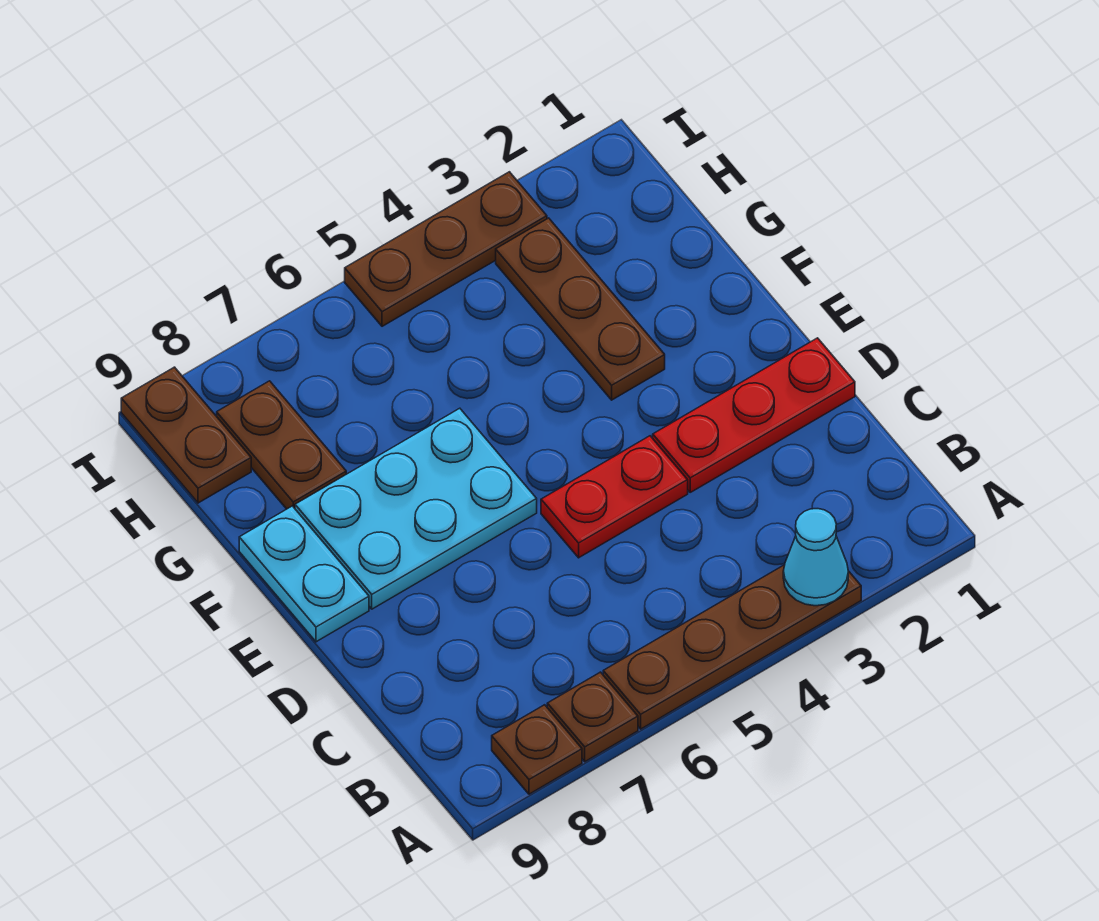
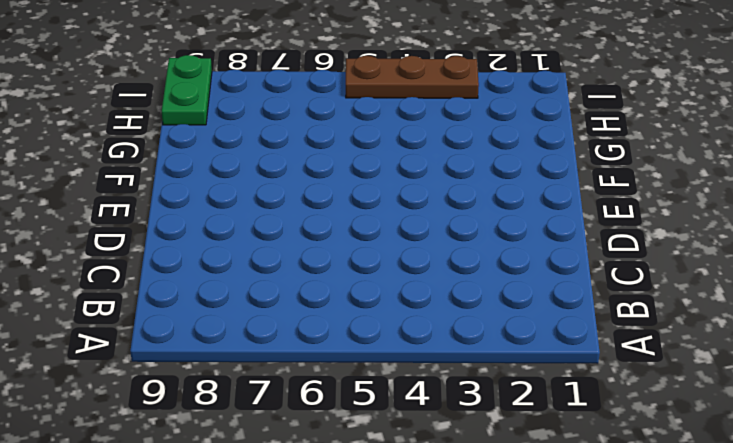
green 1x2 plate [162,55,212,125] -> brown 1x2 plate [121,367,251,503]
none -> brown 1x4 plate [603,565,861,729]
none -> brown 1x1 plate [547,672,638,762]
none -> brown 1x1 plate [492,705,582,794]

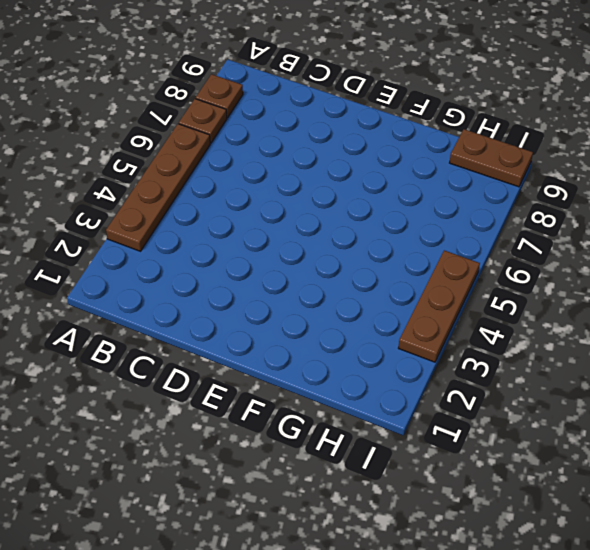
none -> red 1x3 plate [653,338,855,492]
none -> red 1x2 plate [541,436,688,558]
none -> cyan 2x3 plate [295,408,537,609]

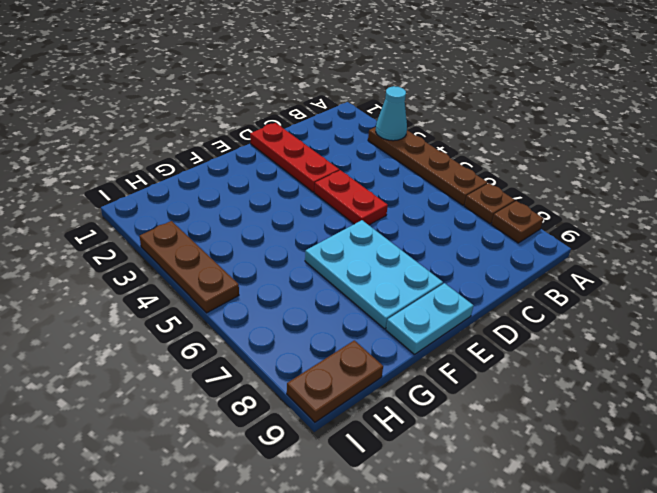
none -> brown 1x3 plate [496,218,665,400]
none -> brown 1x2 plate [217,381,346,509]

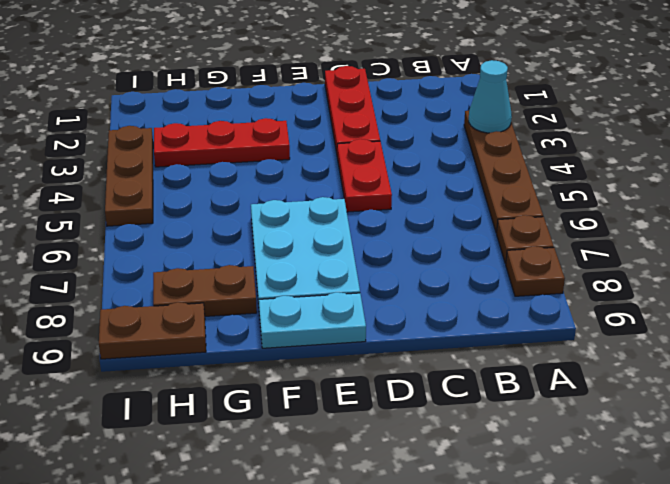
red 1x3 plate [154,118,290,167] -> brown 1x3 plate [496,218,665,400]

